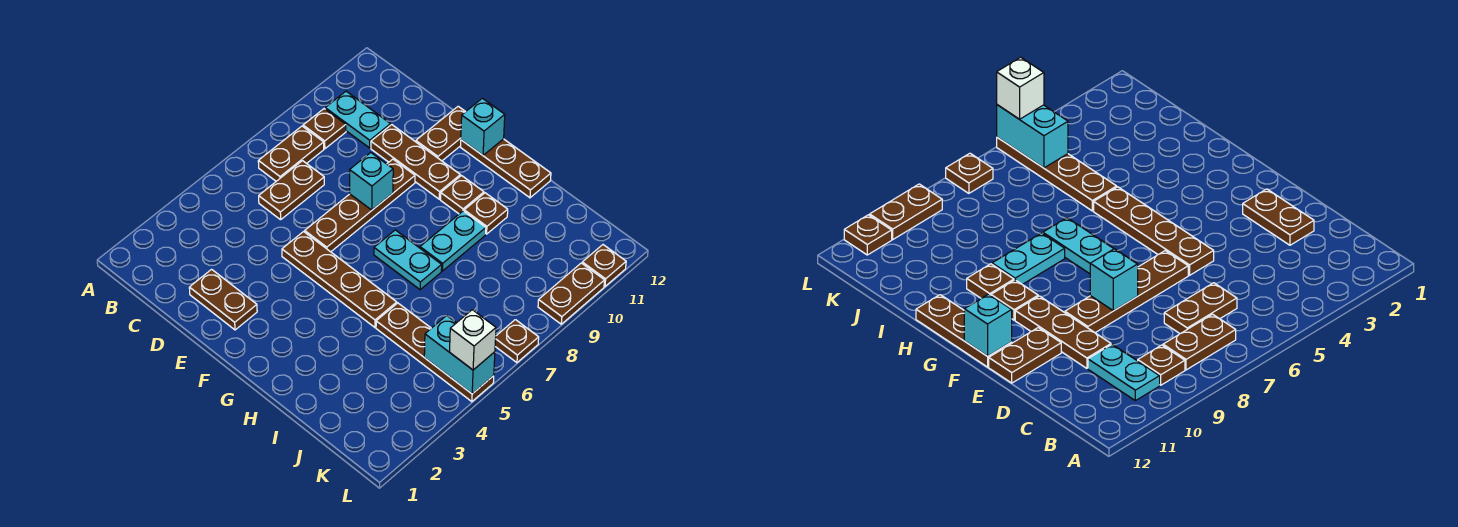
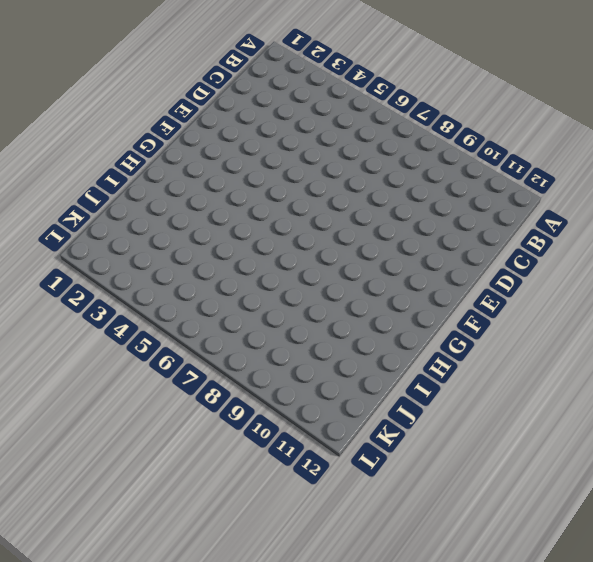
none -> brown 1x2 plate [258,126,324,181]
none -> brown 1x1 plate [303,109,346,149]
none -> cyan 1x2 plate [325,91,391,148]

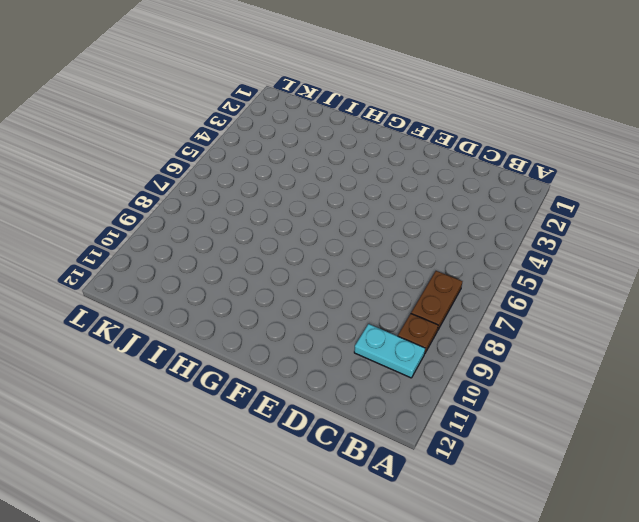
none -> brown 1x2 plate [259,161,324,220]
none -> brown 1x2 plate [189,269,257,330]
none -> brown 1x3 plate [371,125,460,199]

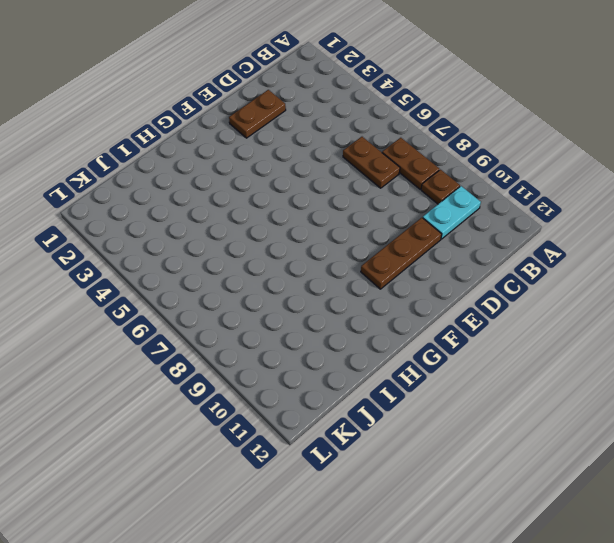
none -> brown 1x4 plate [282,232,397,327]
none -> brown 1x4 plate [305,159,415,252]
none -> brown 1x2 plate [416,106,466,161]

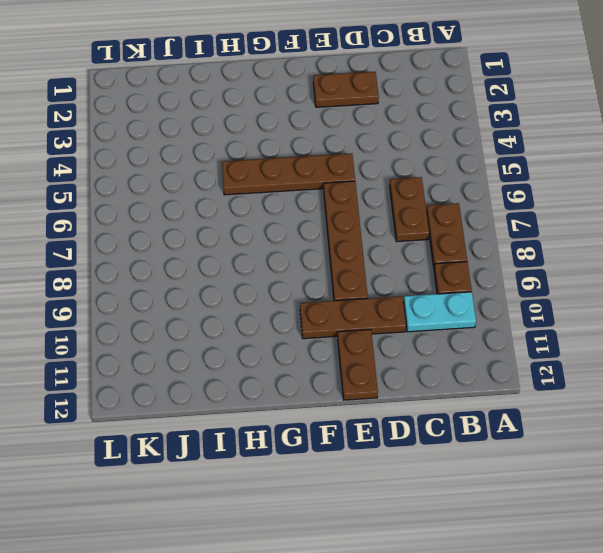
none -> brown 1x3 plate [461,139,551,198]
none -> cyan 1x2 plate [374,230,442,290]
none -> brown 1x1 plate [440,176,484,214]

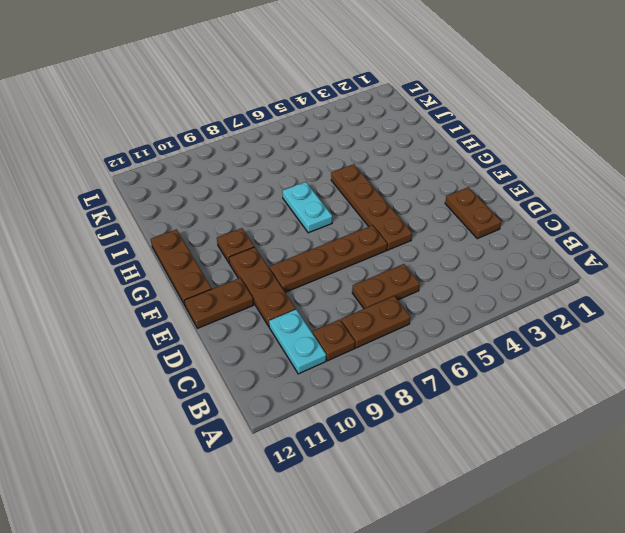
none -> cyan 1x2 plate [420,211,486,271]
none -> brown 1x1 plate [464,193,508,234]
none -> brown 1x4 plate [376,303,494,402]

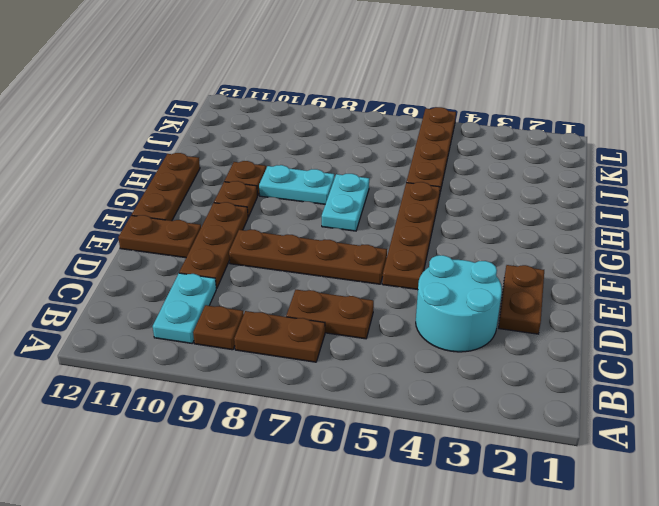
cyan 2x2 round brick [416,255,502,352] -> none
none -> brown 1x1 plate [495,320,539,363]
none -> brown 1x2 plate [538,263,605,324]
none -> brown 1x1 plate [582,245,626,286]

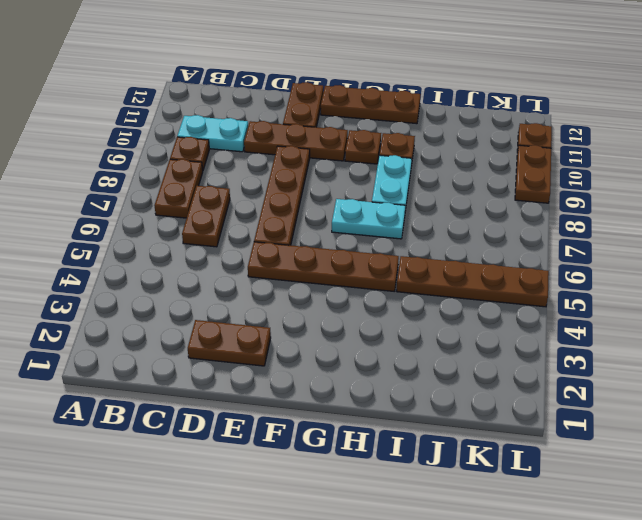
none -> brown 1x1 plate [495,320,539,363]
none -> cyan 1x1 brick [350,153,393,210]
none -> cyan 1x1 brick [461,98,505,155]

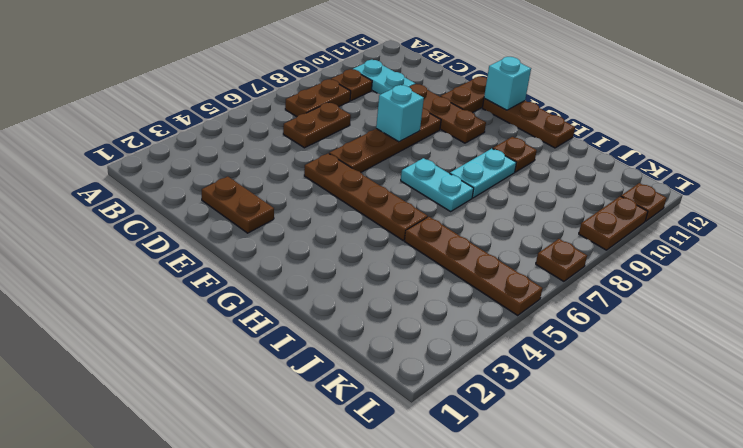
none -> brown 1x1 plate [440,176,484,214]
none -> cyan 1x2 brick [424,316,495,394]
none -> white 1x1 brick [450,310,496,370]

